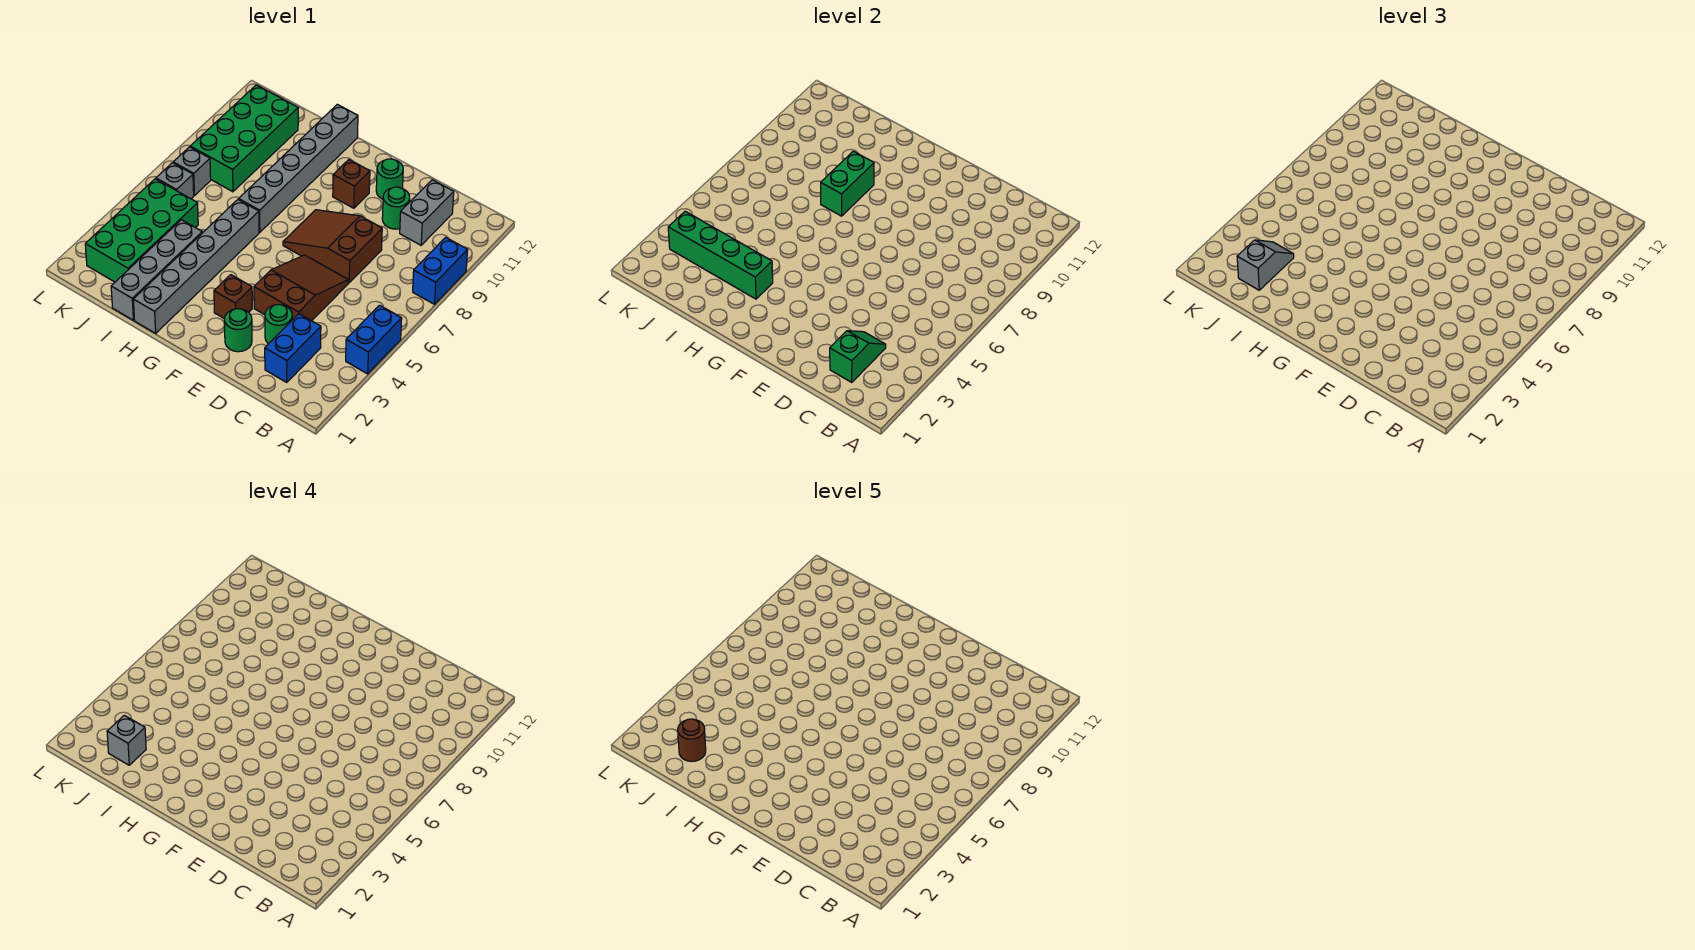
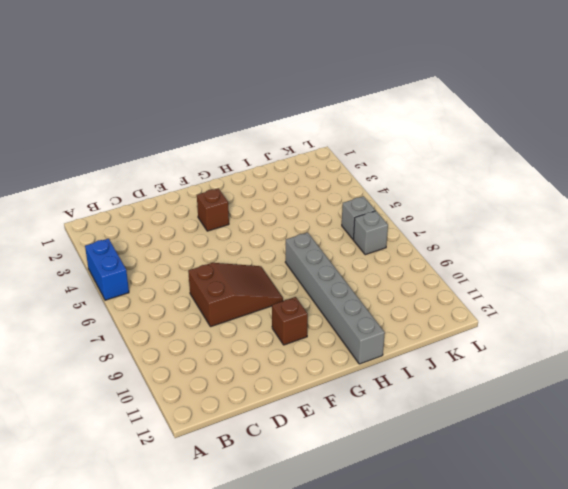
none -> blue 1x2 brick [413,237,468,304]
none -> blue 1x2 brick [265,314,321,382]
none -> grey 1x2 brick [400,180,454,245]

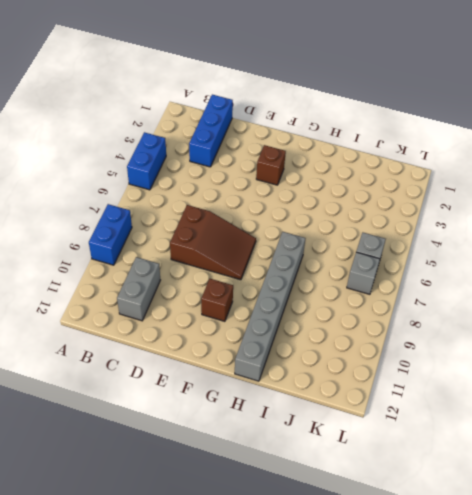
blue 1x3 brick [189,95,233,167] -> blue 1x2 brick [265,314,321,382]
none -> green 1x1 round brick [265,304,292,344]
none -> brown 2x3 slope [254,255,349,321]
none -> green 1x1 round brick [382,187,410,229]

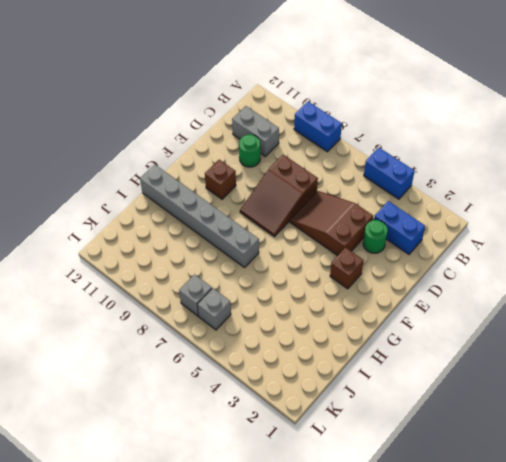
none -> green 1x1 round brick [224,309,252,352]
none -> green 1x1 round brick [376,159,403,199]
none -> grey 1x6 brick [133,200,259,333]

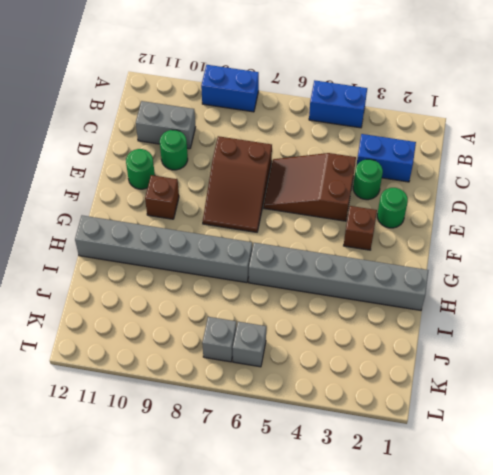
none -> grey 1x4 brick [111,220,202,320]
none -> green 2x4 brick [85,179,198,282]
none -> green 2x4 brick [190,85,298,192]

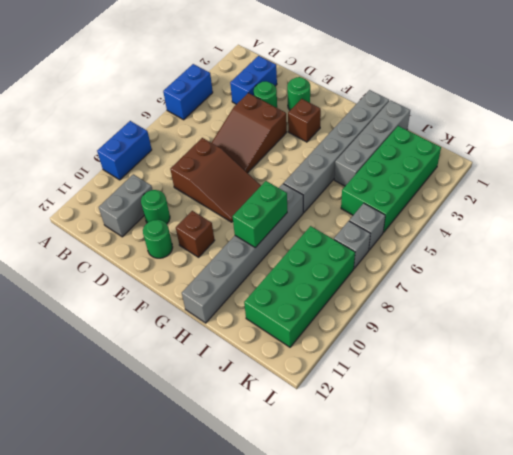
none -> green 1x2 slope [830,331,886,382]
none -> green 1x4 brick [668,211,773,299]
none -> grey 1x2 slope [1237,240,1294,290]

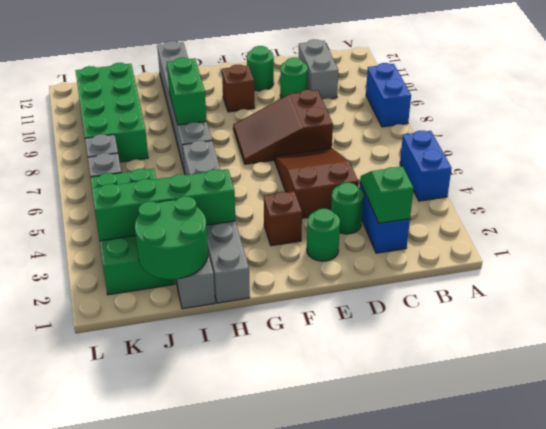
green 2x2 round brick [135,196,208,279] -> none
none -> grey 1x2 slope [1237,240,1294,290]
none -> grey 1x1 brick [107,715,146,765]
none -> brown 1x1 round brick [678,719,706,762]

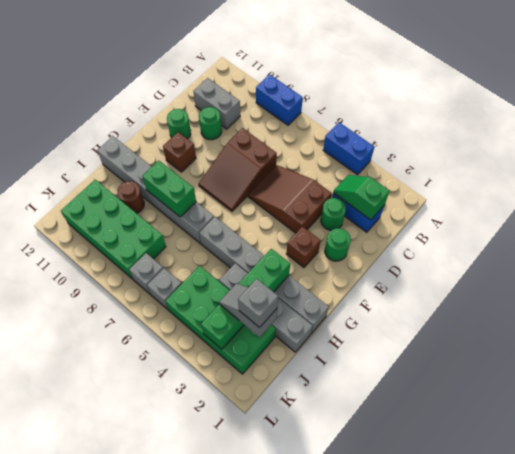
brown 1x1 round brick [118,181,144,213] -> brown 1x1 round brick moved to [678,719,706,762]

